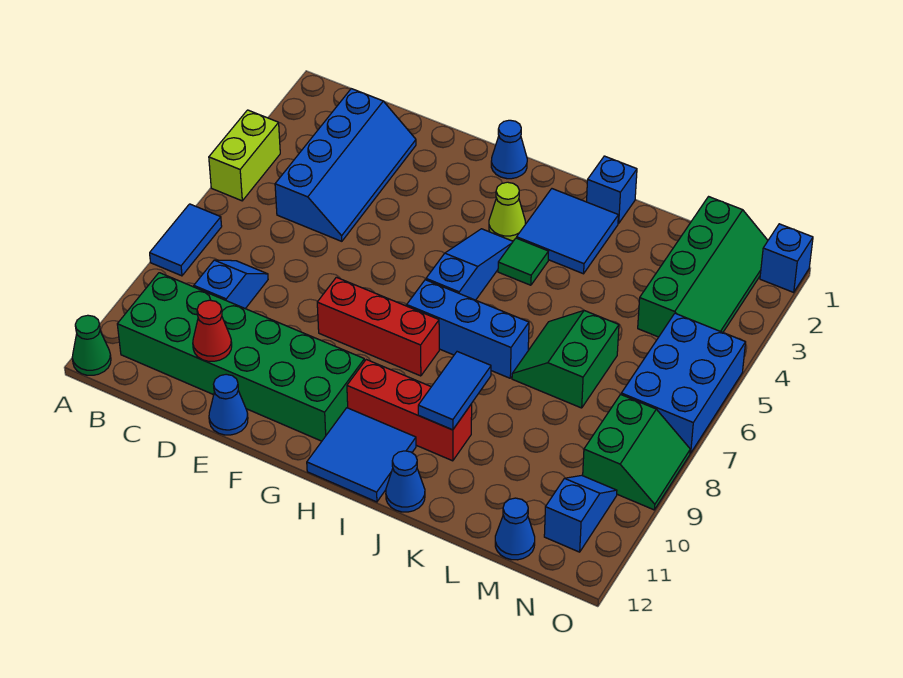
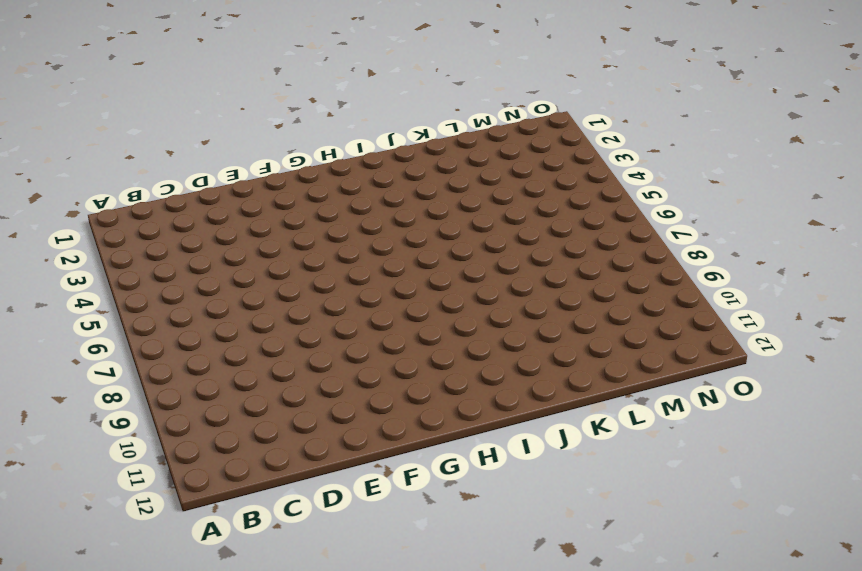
none -> lime 1x2 brick [209,110,280,201]
none -> blue 1x2 tile [150,204,222,276]
none -> green 1x1 cone [72,315,111,375]

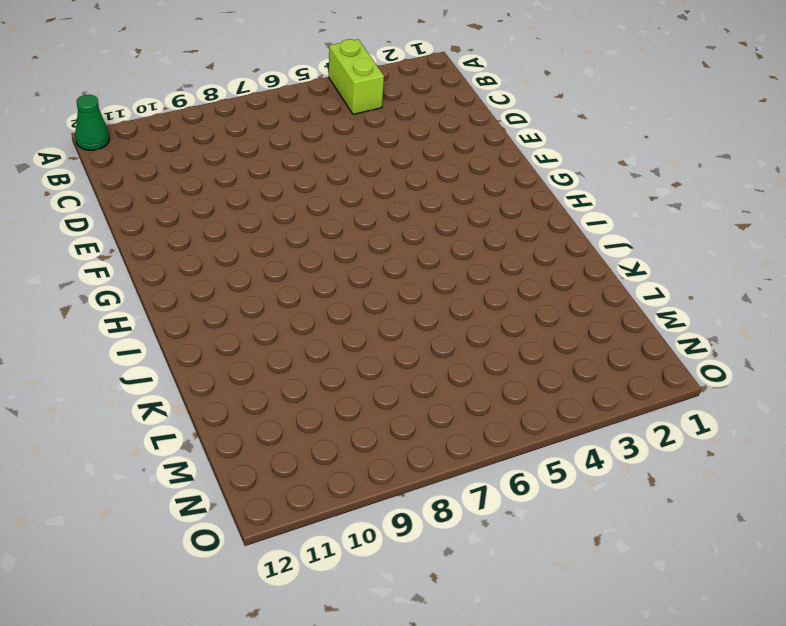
lime 1x2 brick [329,39,384,114] -> lime 1x2 brick turned to [209,110,280,201]
none -> blue 1x2 tile [150,204,222,276]
none -> green 2x6 brick [117,273,365,441]
none -> blue 2x4 slope [275,89,416,241]

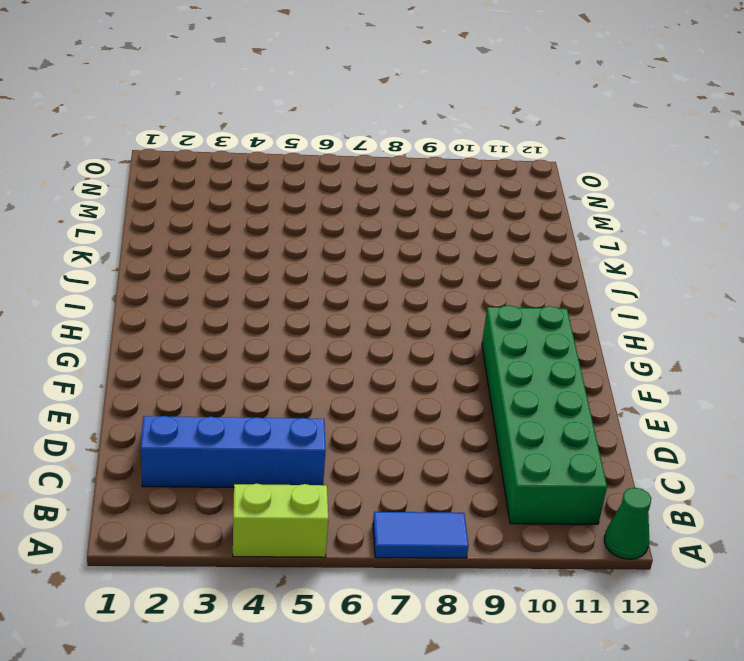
none -> blue 1x2 slope [194,260,268,309]
none -> blue 1x1 cone [209,374,248,435]
none -> red 1x3 brick [317,277,439,376]

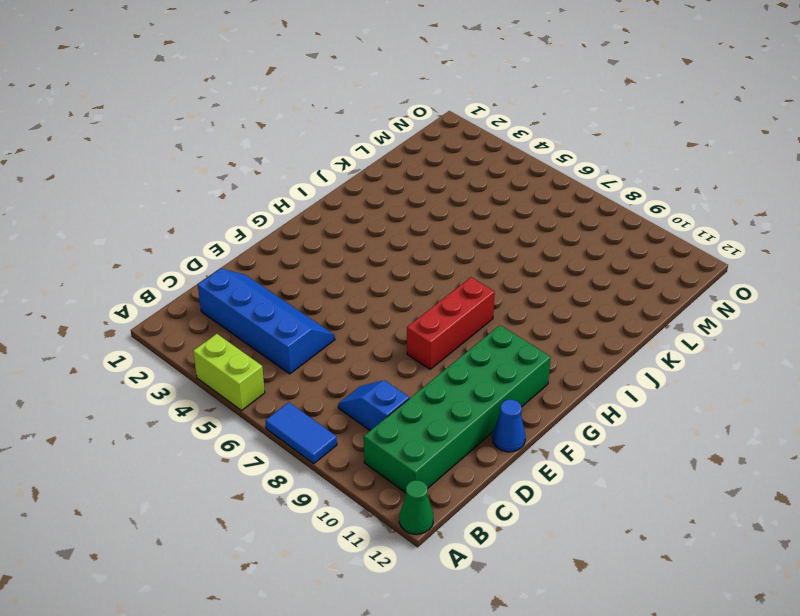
none -> blue 1x1 cone [491,120,527,179]
none -> lime 1x1 cone [489,182,525,241]
none -> blue 1x3 slope [426,229,513,300]

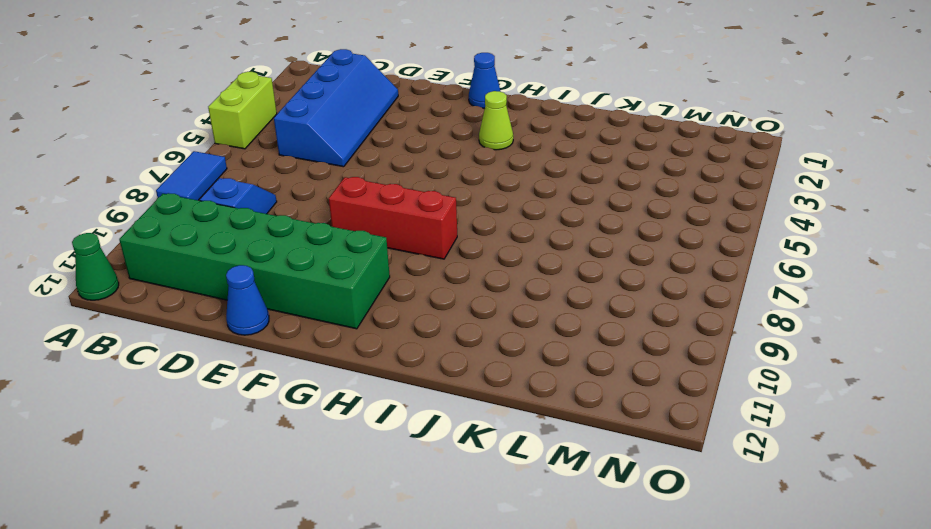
none -> blue 1x3 slope [426,229,513,300]
none -> blue 1x3 brick [407,280,529,378]
none -> red 1x3 brick [347,360,472,461]

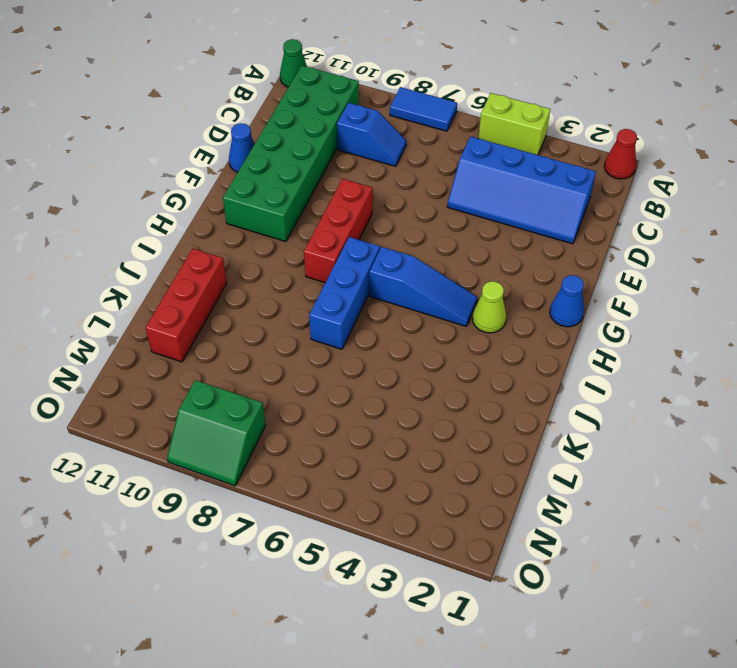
red 1x1 cone [604,129,637,179] -> red 1x1 cone moved to [193,300,232,361]
red 1x3 brick [146,249,227,362] -> red 1x3 brick moved to [347,360,472,461]
none -> blue 2x2 tile [307,408,416,502]
none -> blue 2x2 tile [517,189,618,274]
none -> green 1x1 tile [498,238,548,285]

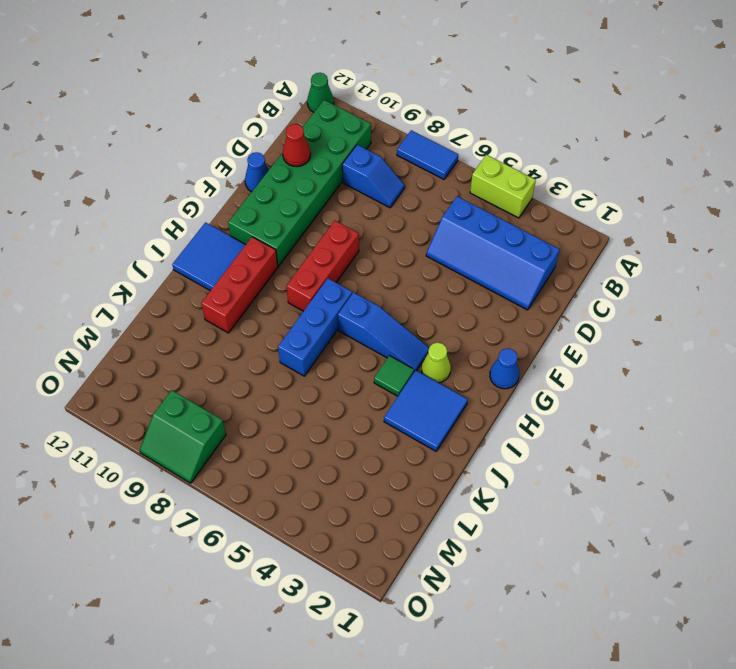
none -> blue 1x1 brick [587,156,637,223]
none -> blue 1x1 cone [386,451,425,512]
none -> green 2x2 slope [512,311,619,408]

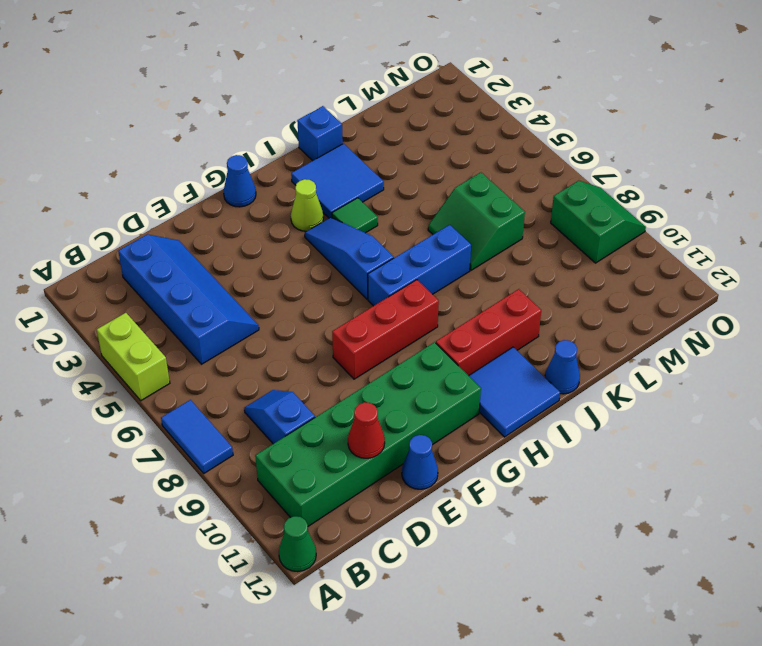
none -> green 2x4 slope [638,197,768,337]
none -> blue 1x1 cone [495,498,535,560]
none -> blue 2x3 brick [621,313,746,453]

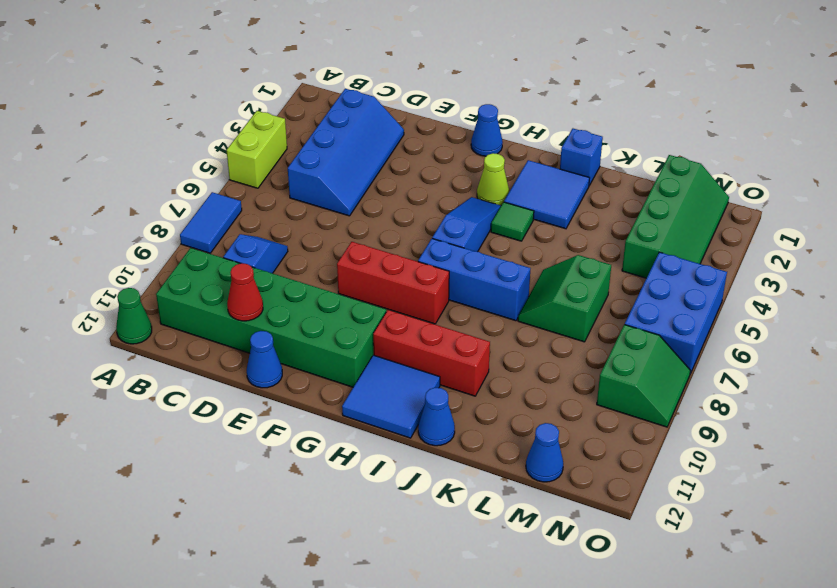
none -> blue 1x2 slope [544,475,617,552]
none -> blue 1x1 brick [760,224,813,292]
none -> blue 1x2 tile [418,352,491,430]

